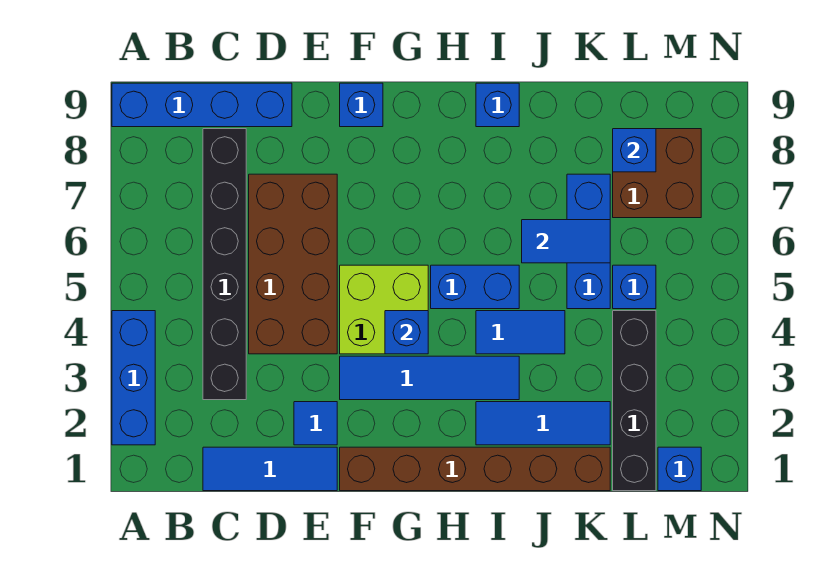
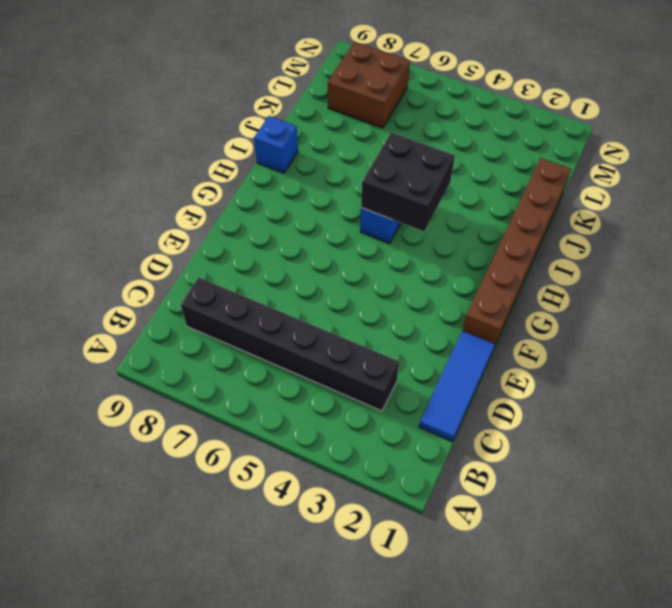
black 2x2 brick [361,133,455,231] -> none
none -> blue 1x3 brick [112,311,155,445]
none -> blue 1x4 brick [112,83,292,127]
none -> brown 2x4 brick [249,174,337,354]

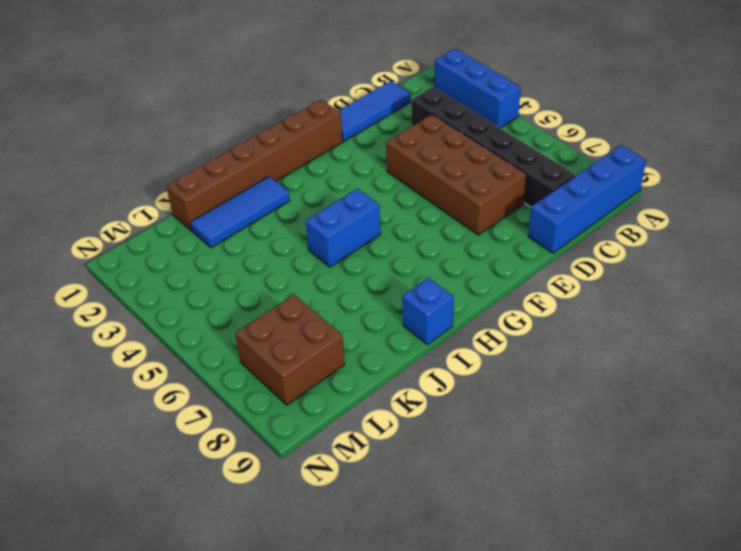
none -> blue 1x1 tile [294,402,337,445]
none -> blue 1x4 tile [340,356,519,400]
none -> lime 2x2 brick [340,265,428,354]

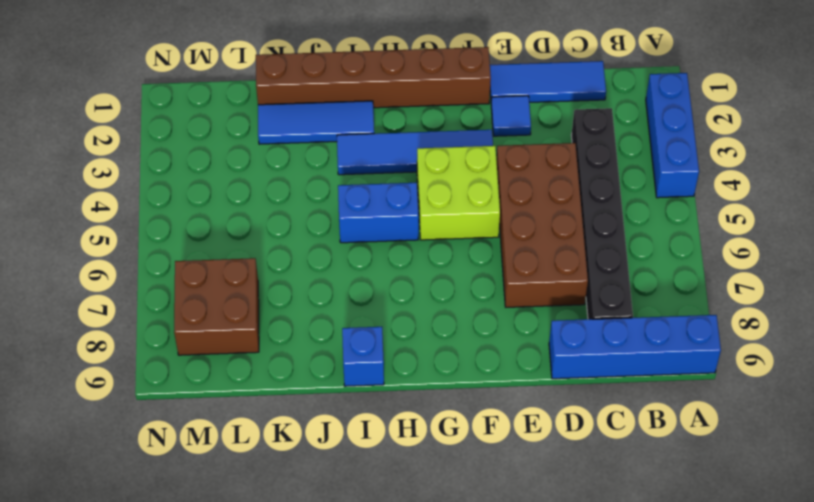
none -> blue 1x1 brick [340,83,383,127]
none -> blue 1x2 tile [476,311,565,354]
none -> blue 1x3 brick [567,174,610,309]

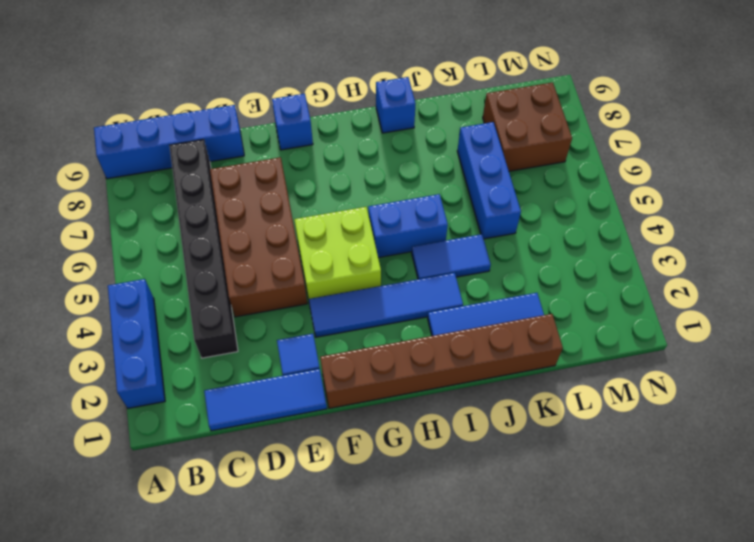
none -> black 1x4 brick [613,311,656,491]
none -> blue 1x1 brick [613,265,656,309]
none -> blue 1x1 brick [658,447,701,491]

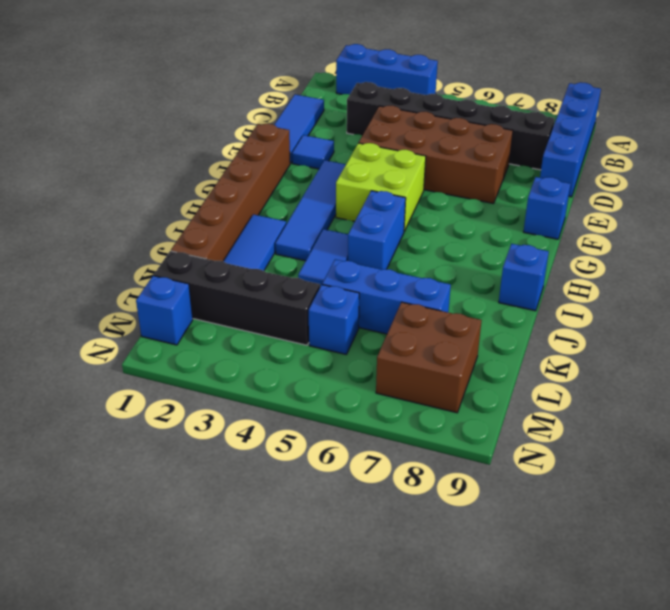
none -> blue 1x1 brick [385,311,428,354]
none -> blue 1x2 tile [522,220,610,263]
none -> blue 1x1 brick [613,129,656,172]

